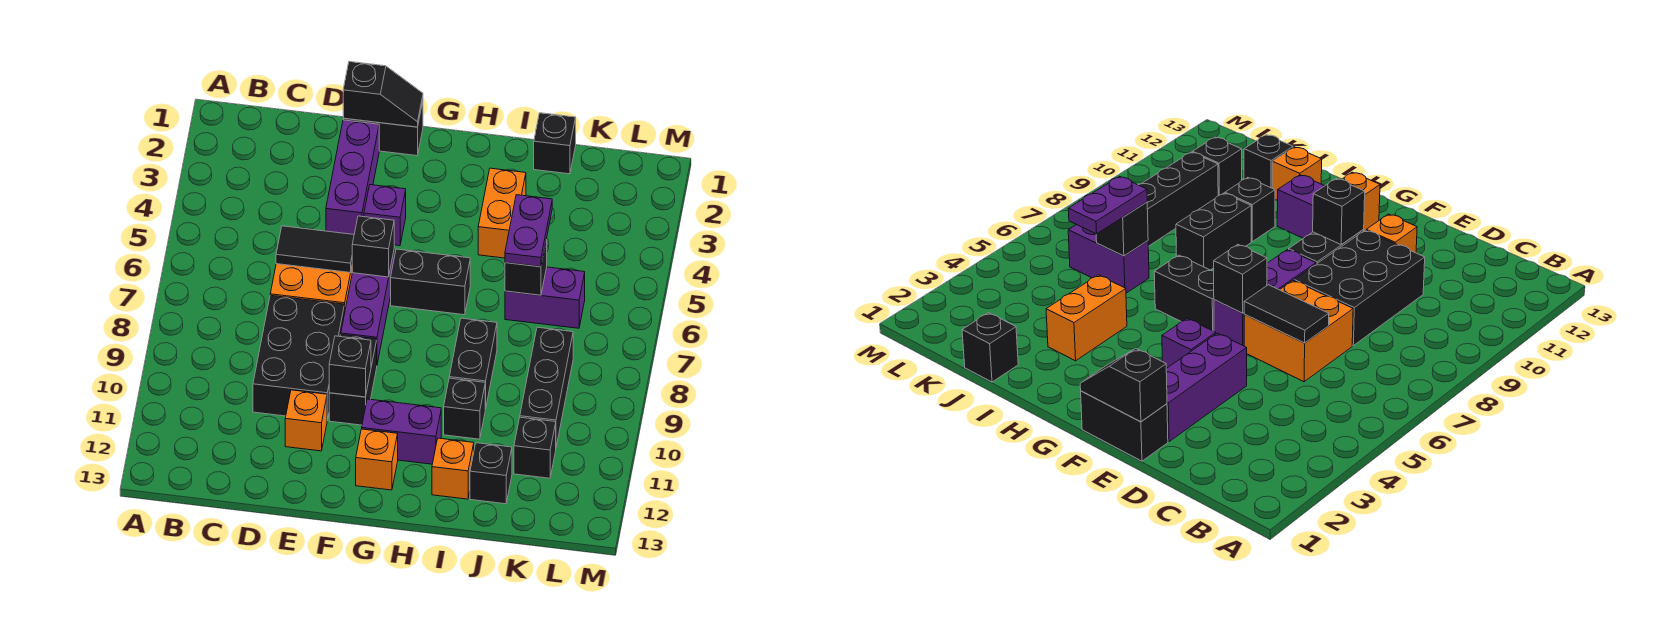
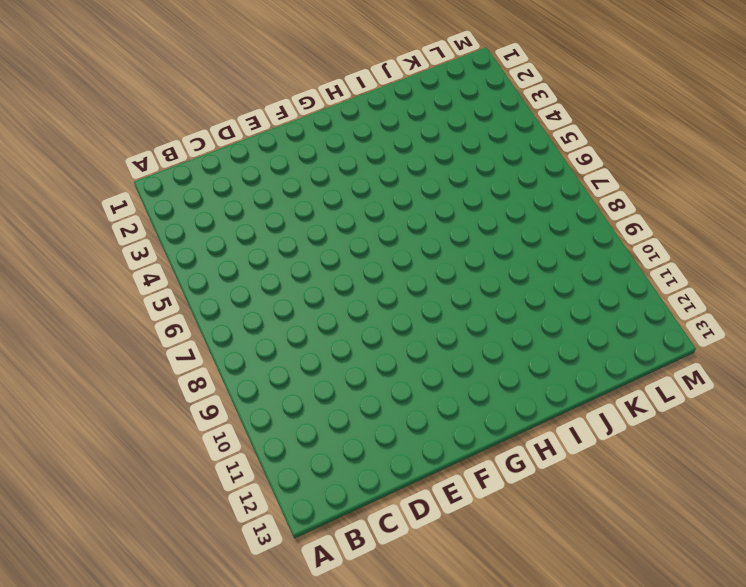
none -> orange 2x2 brick [270,264,352,314]
none -> black 2x3 brick [253,295,344,420]
none -> black 1x2 brick [343,102,423,156]

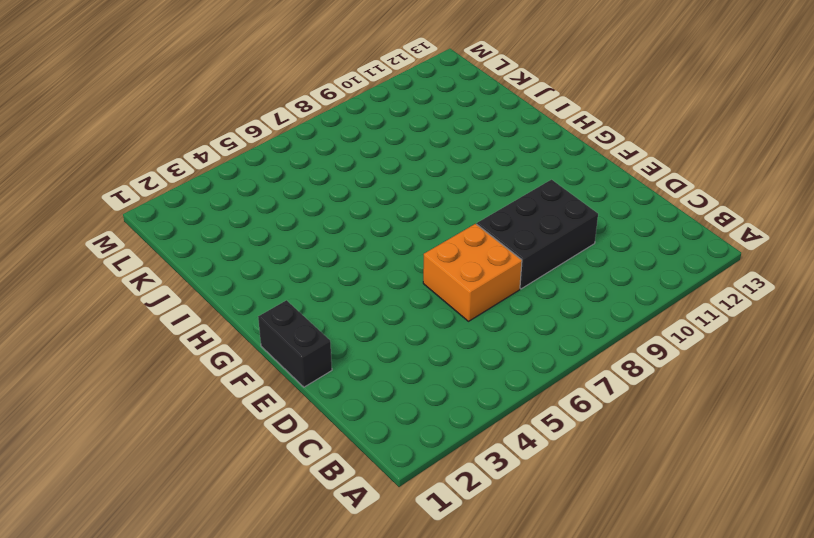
none -> purple 1x3 brick [326,120,379,234]
none -> orange 1x1 brick [285,390,327,451]
none -> purple 1x1 brick [364,185,406,246]

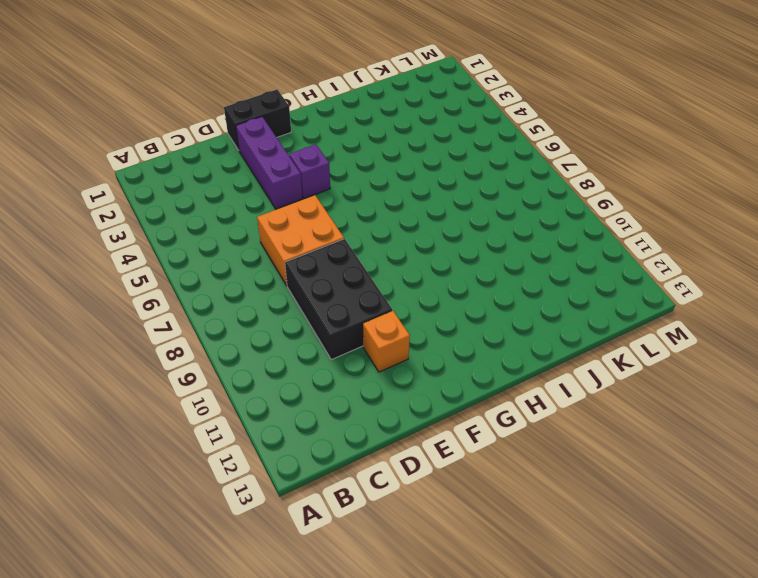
none -> purple 1x3 brick [341,252,394,364]
none -> black 1x2 brick [329,335,377,425]
none -> black 1x2 brick [391,249,470,315]

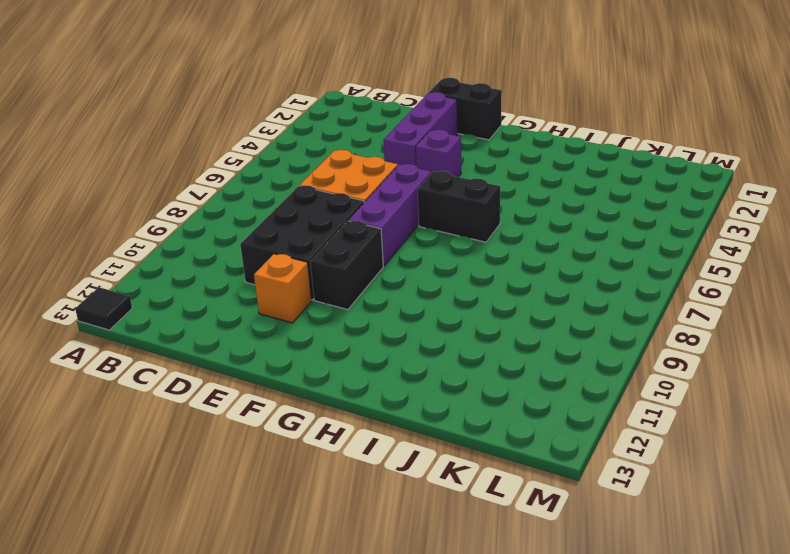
black 1x1 tile [75,287,132,330] -> none
none -> purple 1x2 brick [362,399,441,464]
none -> orange 1x1 brick [356,429,398,490]
none -> orange 1x2 brick [478,168,526,258]

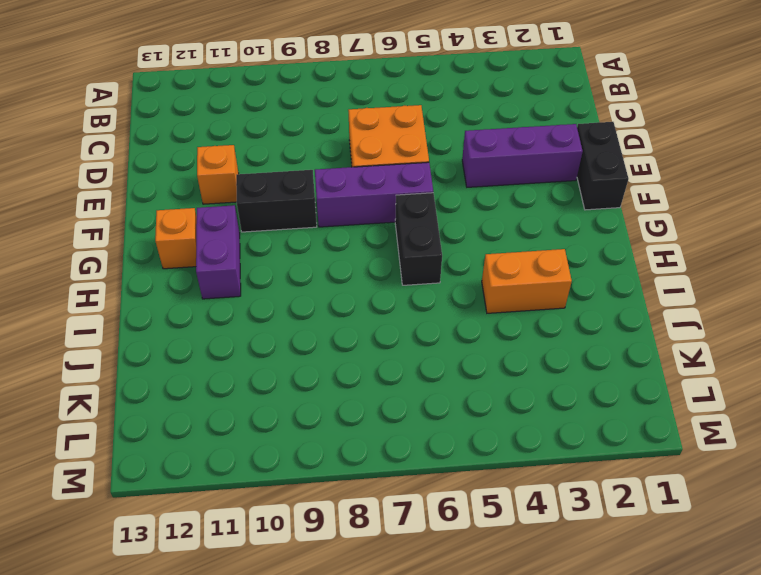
none -> black 2x3 brick [253,295,344,420]
none -> purple 1x1 brick [364,185,406,246]
none -> black 1x2 brick [449,318,497,409]

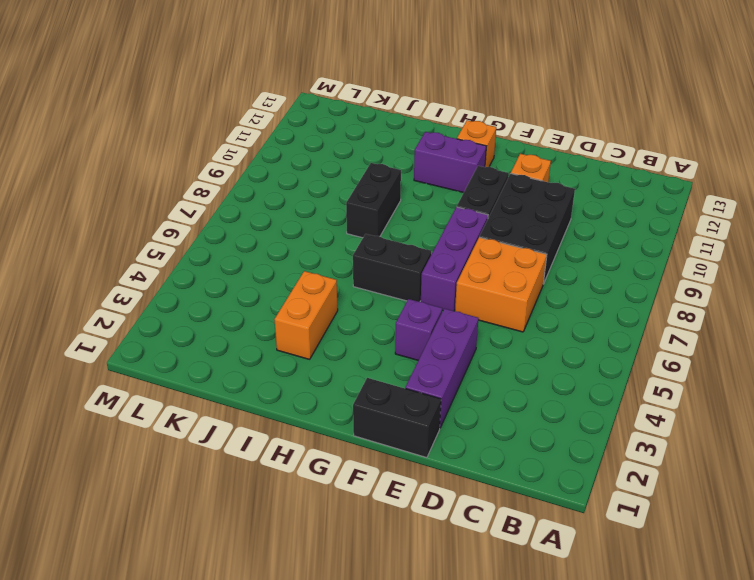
none -> black 1x1 brick [444,378,485,439]
none -> orange 1x1 brick [432,438,474,499]
none -> black 1x1 brick [534,113,576,174]

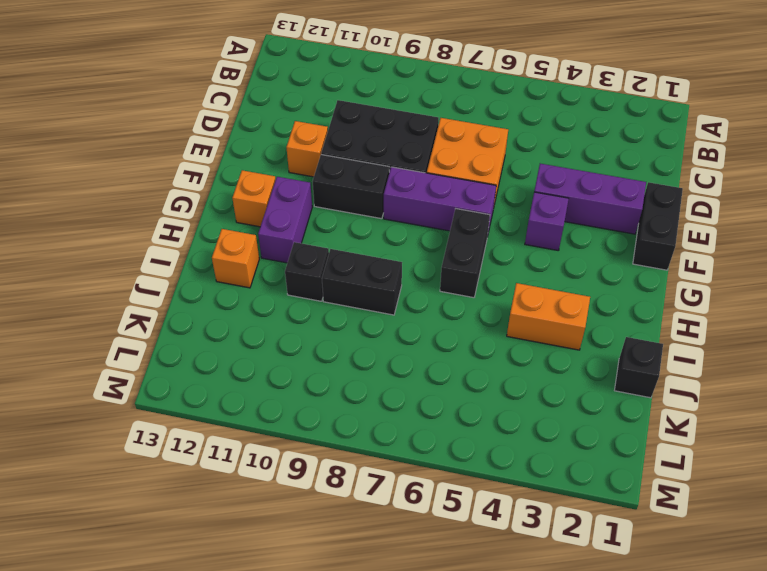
none -> purple 1x2 brick [505,267,585,328]
none -> black 1x1 brick [470,443,512,504]
none -> black 1x3 brick [520,327,573,446]

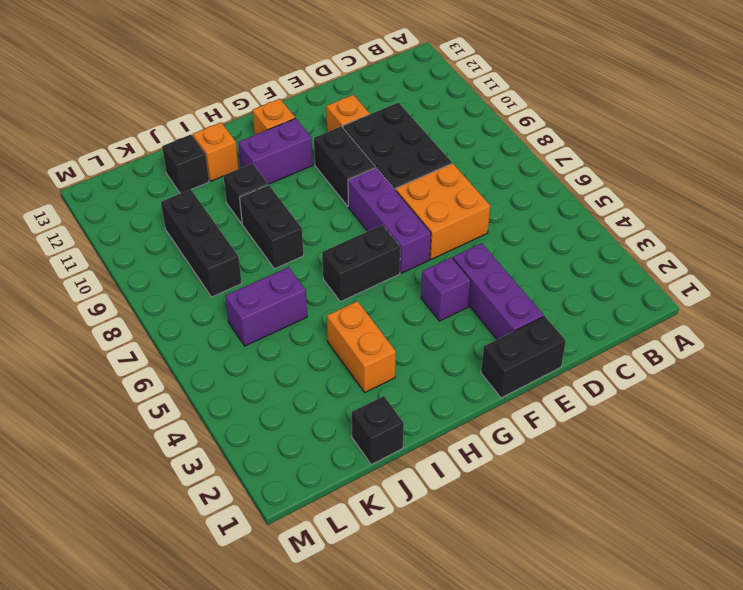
none -> black 1x1 brick [514,417,556,478]
none -> black 1x2 tile [276,226,354,273]
none -> black 1x2 slope [343,62,423,127]

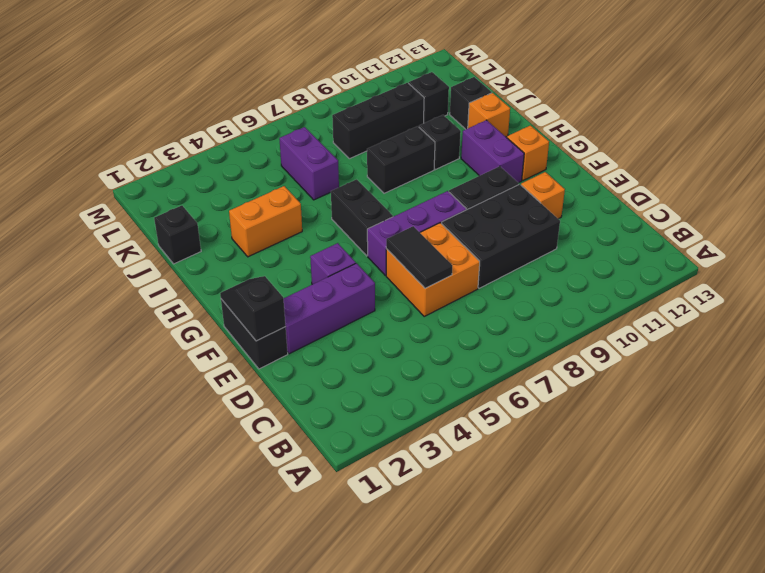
none -> black 1x1 brick [352,216,394,277]
none -> black 1x1 brick [329,336,371,397]
none -> black 1x1 brick [505,240,547,295]

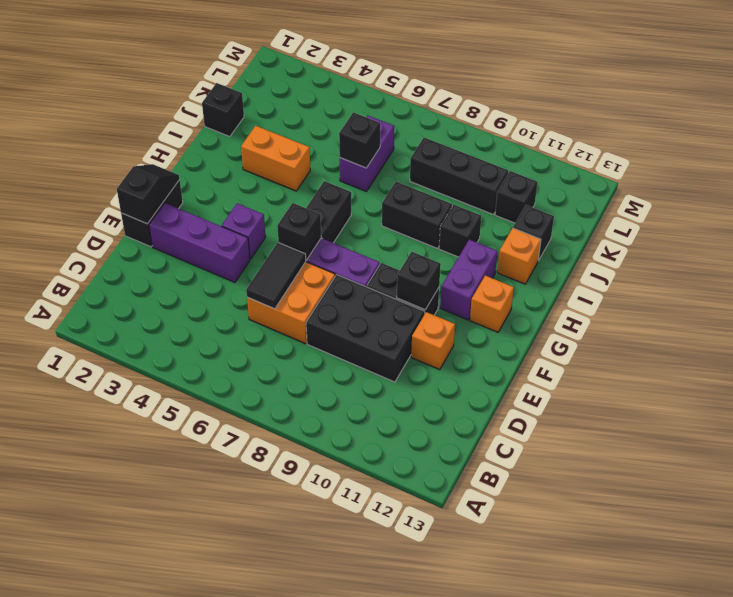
none -> purple 1x2 plate [505,195,552,267]

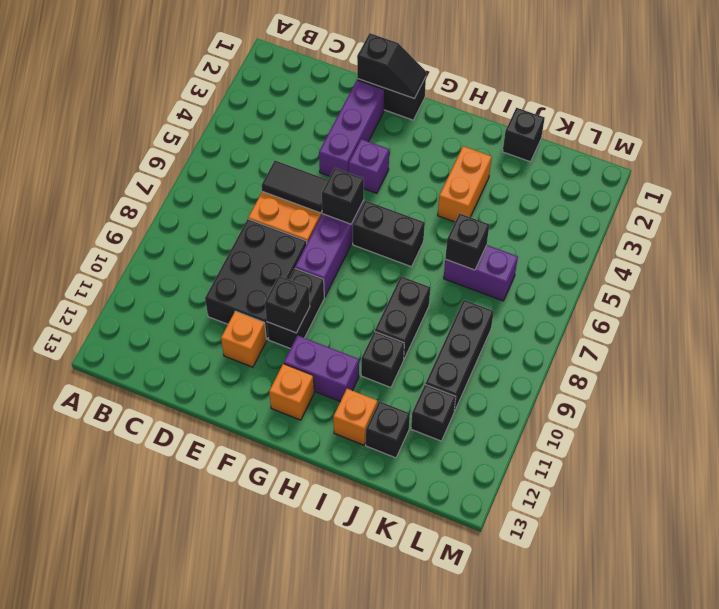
none -> purple 1x2 plate [505,195,552,267]

